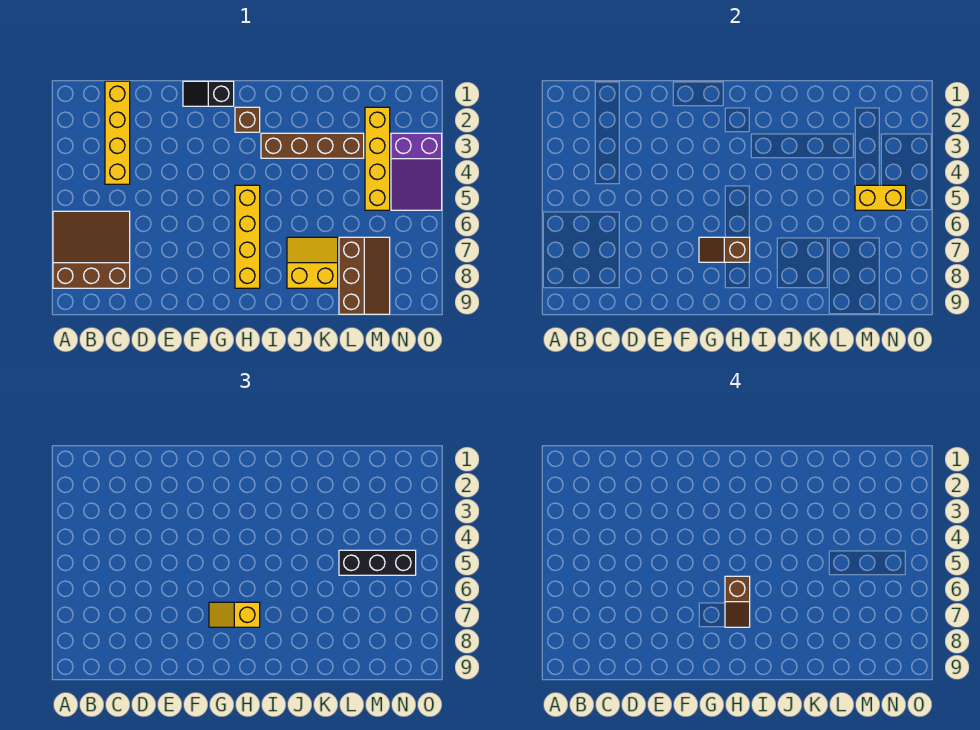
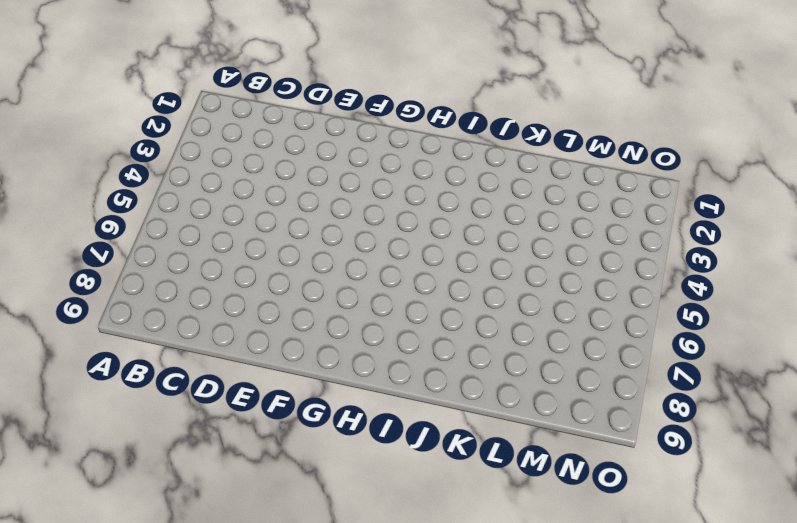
none -> brown 3x3 slope [53,211,130,288]
none -> yellow 1x4 brick [105,81,130,184]
none -> black 1x2 slope [183,81,234,106]

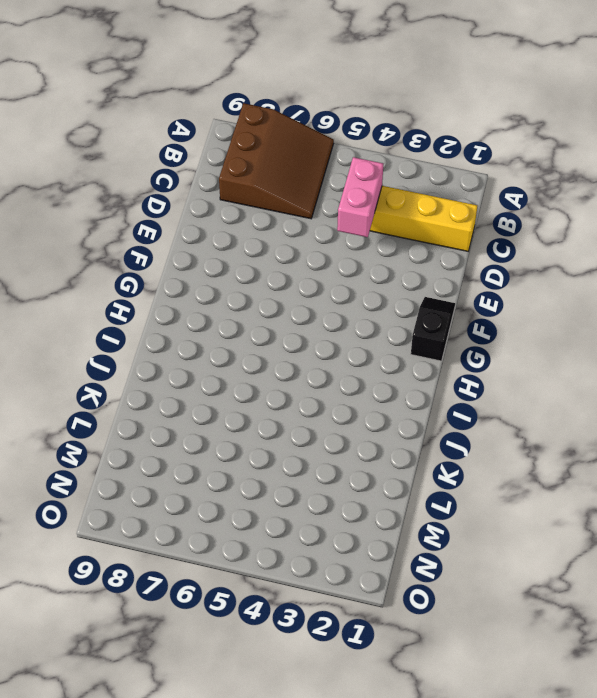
pink 1x2 brick [337,157,383,237] -> none
none -> brown 1x1 brick [235,107,260,132]
none -> yellow 1x4 brick [235,185,260,288]
none -> brown 1x4 brick [261,133,364,158]

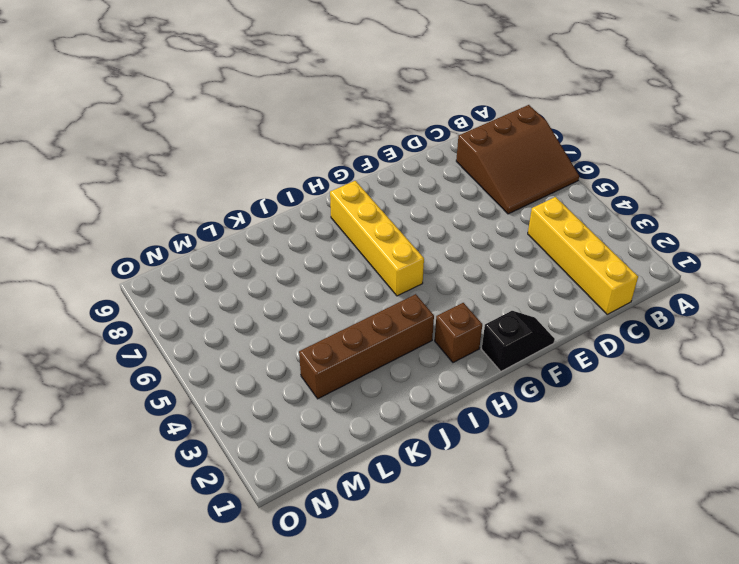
none -> yellow 2x2 slope [287,237,338,288]
none -> brown 2x3 slope [339,237,390,314]
none -> yellow 1x4 brick [365,107,390,210]

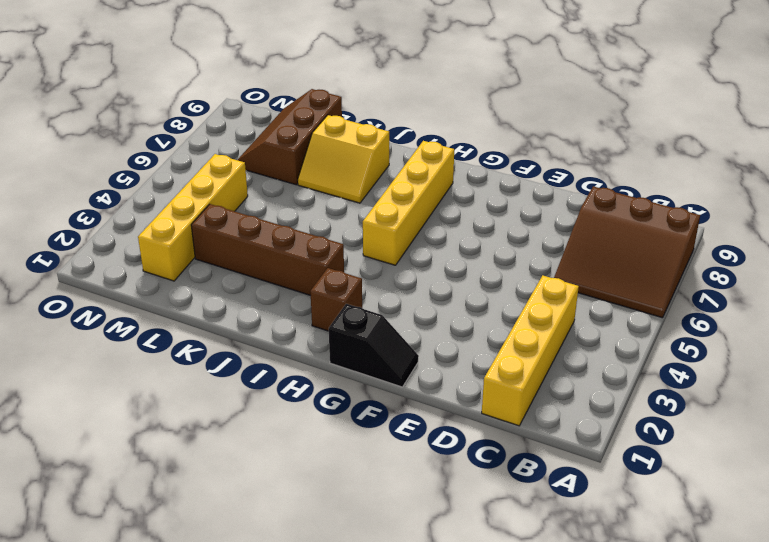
none -> purple 2x3 slope [391,133,442,210]
none -> brown 1x2 slope [699,237,750,262]
none -> yellow 1x2 brick [855,185,906,210]

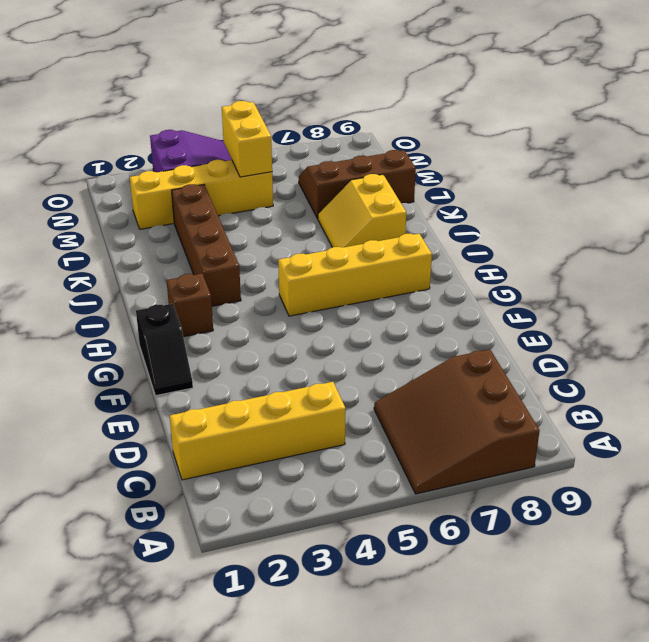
none -> brown 1x2 slope [699,237,750,262]
none -> yellow 1x2 slope [209,602,260,627]
none -> black 1x3 brick [339,550,416,575]

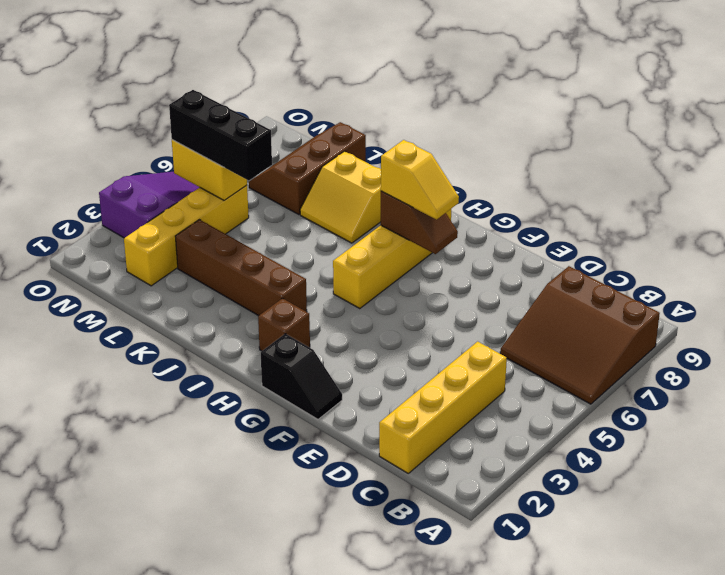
none -> brown 1x2 slope [725,576,750,627]

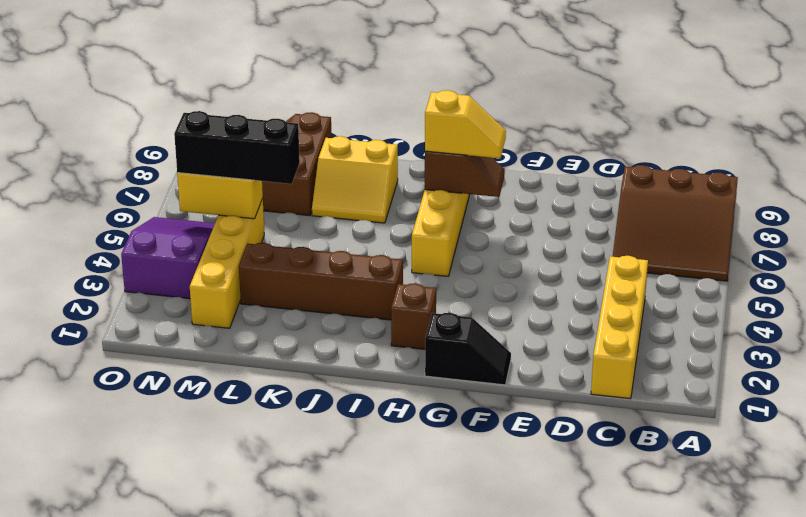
none -> brown 1x2 slope [725,576,750,627]

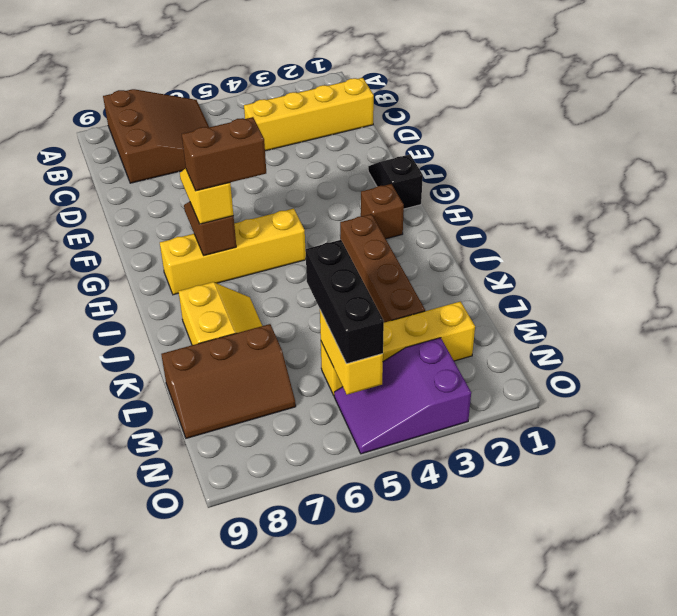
brown 1x2 brick [182,117,266,191] -> brown 1x2 slope [725,576,750,627]

